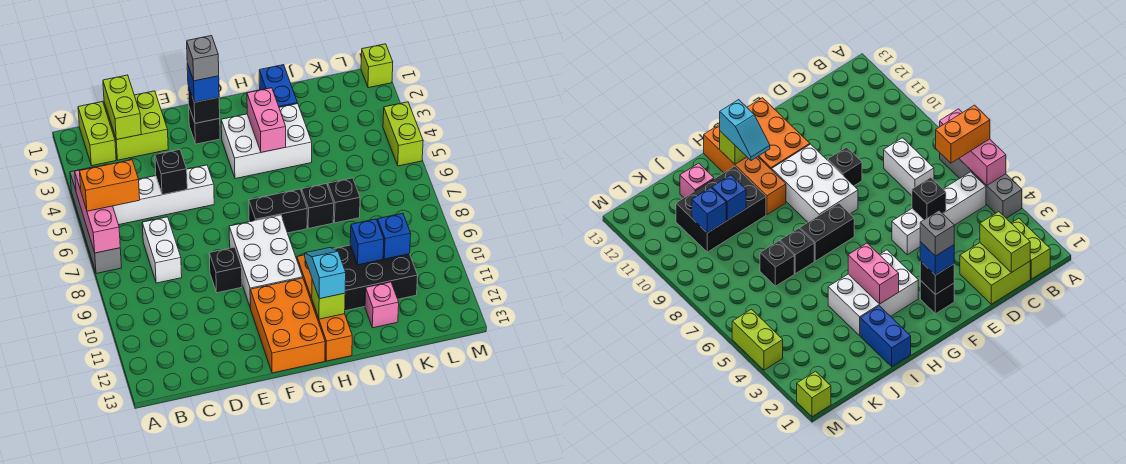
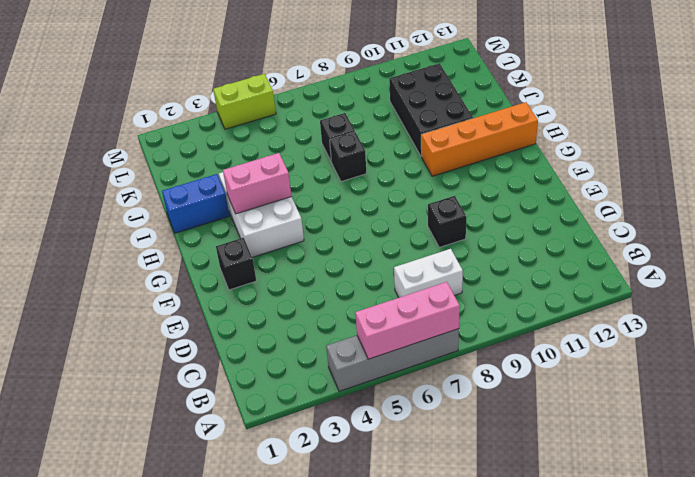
none -> lime 1x2 brick [78,102,116,166]
none -> white 1x4 brick [113,165,214,225]
none -> lime 2x2 brick [104,91,168,160]
none -> white 2x3 brick [229,215,303,308]

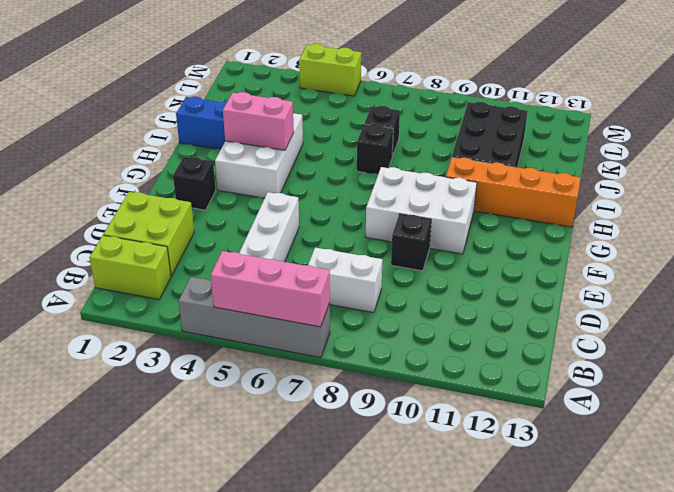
none -> orange 2x3 brick [250,278,325,373]
none -> black 1x2 brick [249,189,307,233]
none -> pink 1x1 brick [365,282,399,328]
none -> lime 1x1 brick [361,44,393,88]

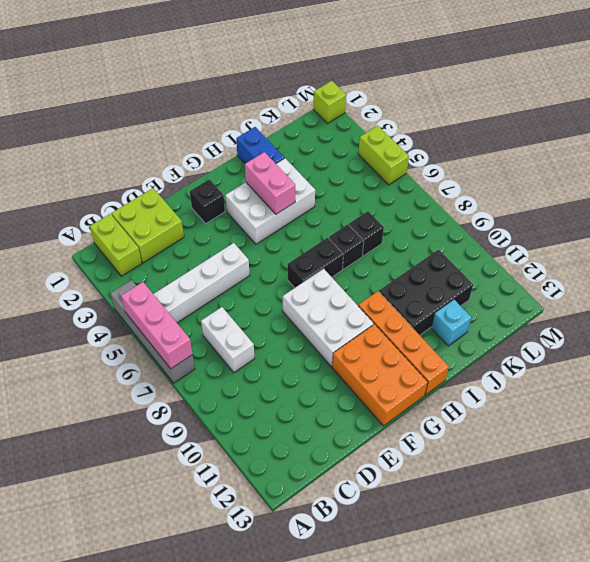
cyan 1x1 brick [431,300,471,346] -> pink 1x1 brick [365,282,399,328]
none -> black 1x1 brick [209,247,242,293]
none -> lime 1x2 brick [103,75,141,140]
none -> black 1x1 brick [155,150,187,195]
none -> black 1x1 brick [188,85,220,123]

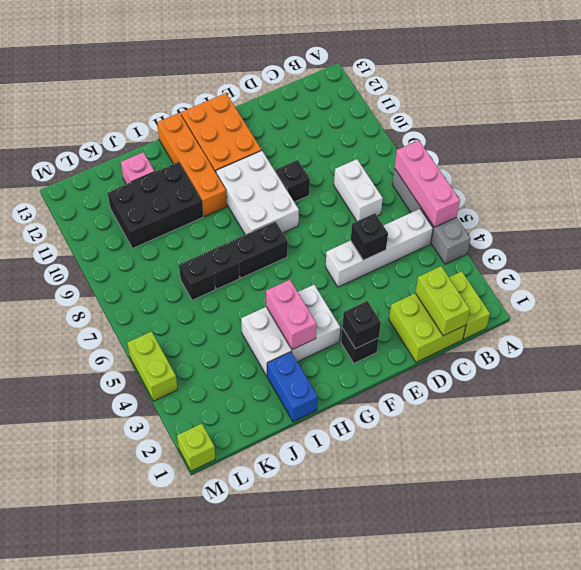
none -> lime 1x1 brick [312,280,345,319]
none -> blue 1x1 brick [350,219,384,265]
none -> blue 1x1 brick [378,213,411,259]
none -> orange 1x2 brick [80,160,140,211]

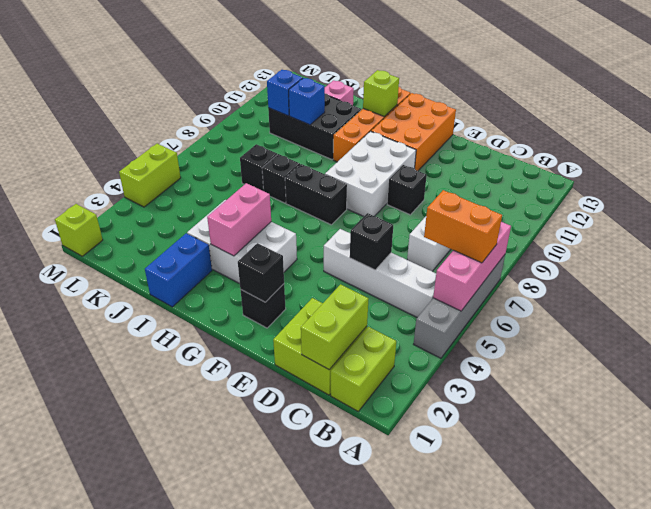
none -> blue 1x1 brick [187,63,219,102]
none -> cyan 1x2 slope [305,247,346,299]
none -> grey 1x1 brick [187,36,219,81]

